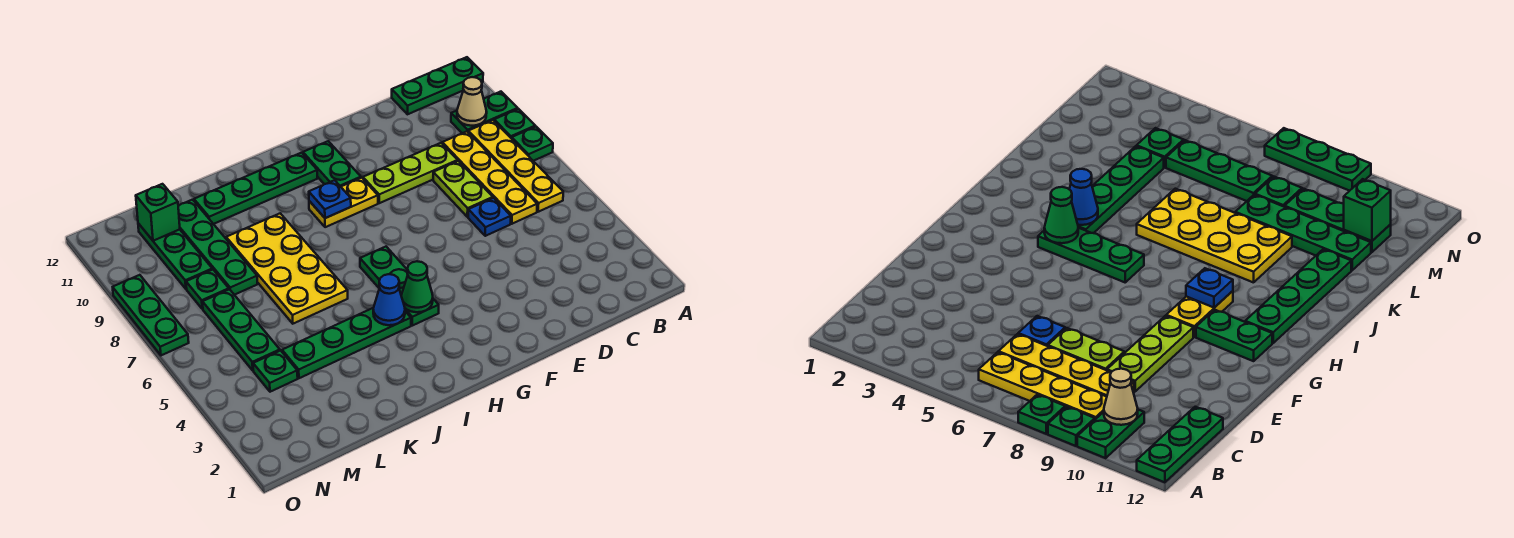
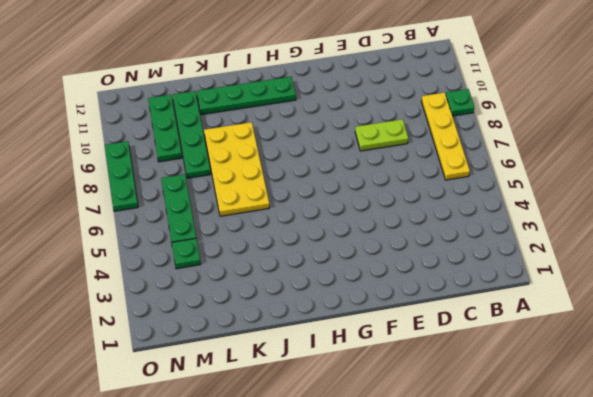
lime 1x2 plate [355,119,408,151] -> lime 1x2 plate turned to [433,161,493,217]
none -> green 1x1 plate [512,127,553,161]
none -> green 1x2 plate [451,92,518,133]
none -> green 1x3 plate [392,57,483,114]

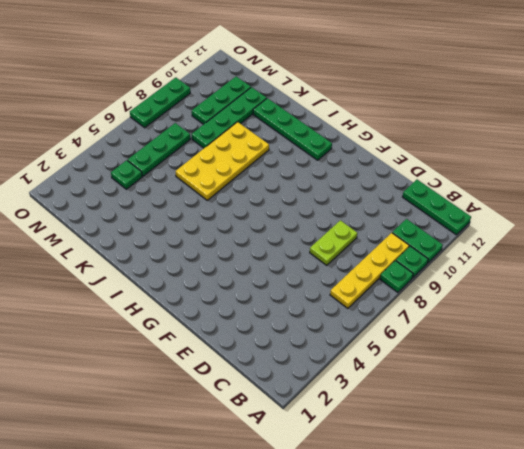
none -> yellow 1x4 plate [442,132,537,224]
none -> blue 1x1 plate [468,198,511,236]
none -> lime 1x3 plate [363,143,458,203]

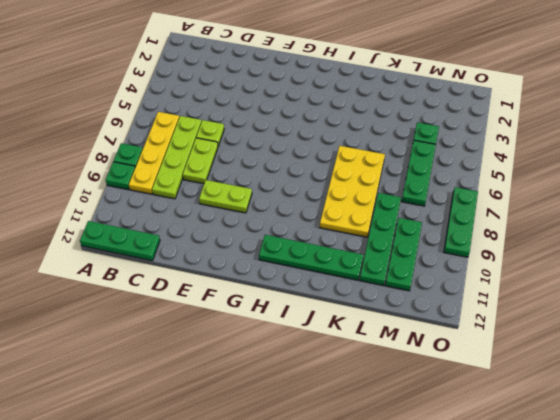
lime 1x4 plate [152,116,202,199] -> yellow 1x4 plate [442,132,537,224]
lime 1x1 plate [196,120,224,146] -> blue 1x1 plate [468,198,511,236]
lime 1x2 plate [199,180,252,213] -> lime 1x3 plate [363,143,458,203]
none -> green 1x2 plate [451,92,518,133]
none -> yellow 1x2 plate [309,178,378,227]
none -> green 1x2 plate [303,141,361,187]

